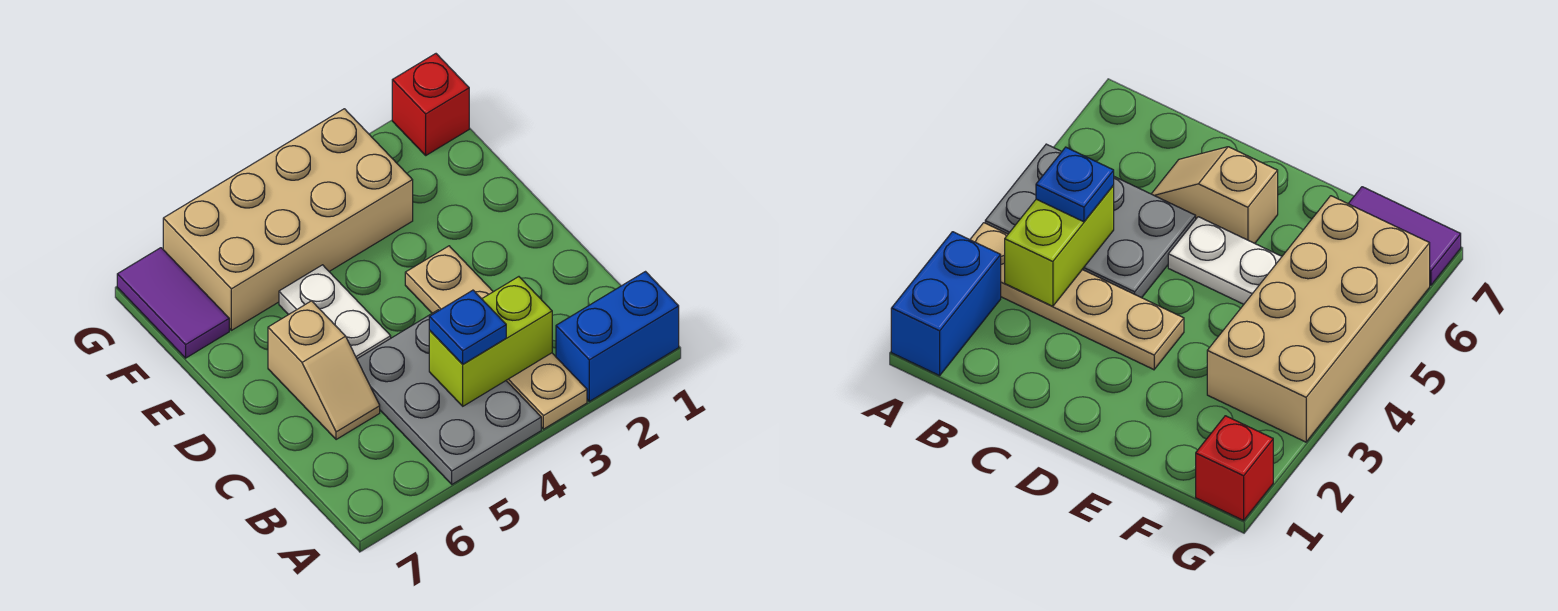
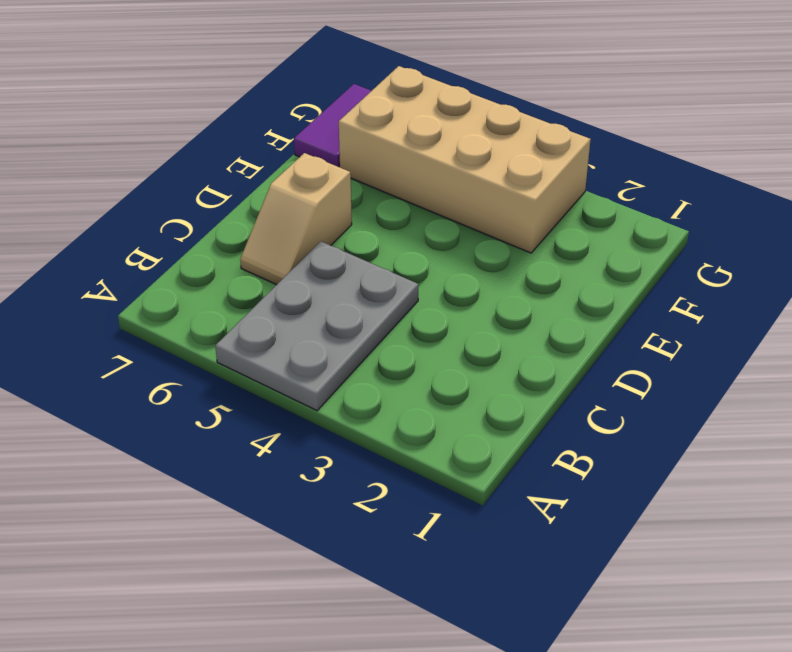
none -> blue 1x2 brick [556,272,679,401]
none -> tan 1x4 plate [405,246,587,429]

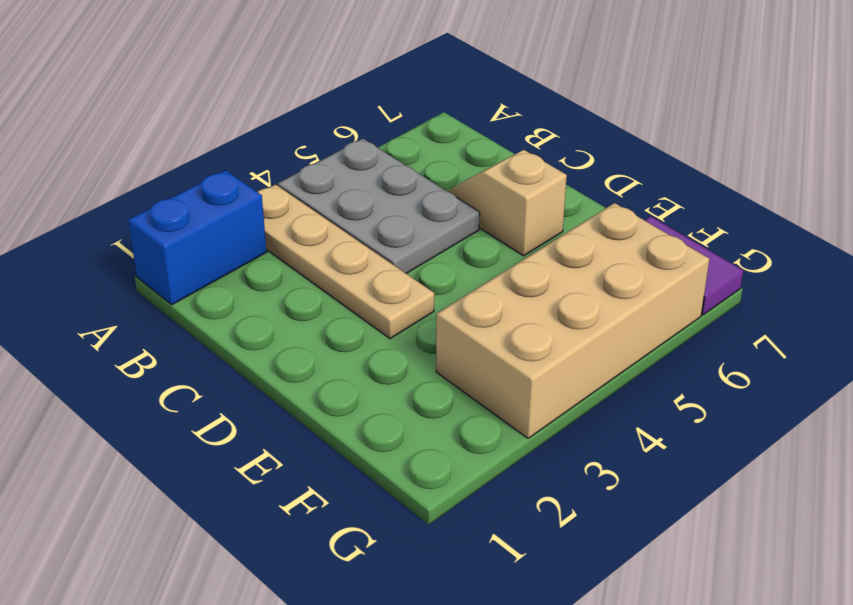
none -> white 1x2 plate [279,265,391,359]
none -> red 1x1 brick [392,54,469,155]

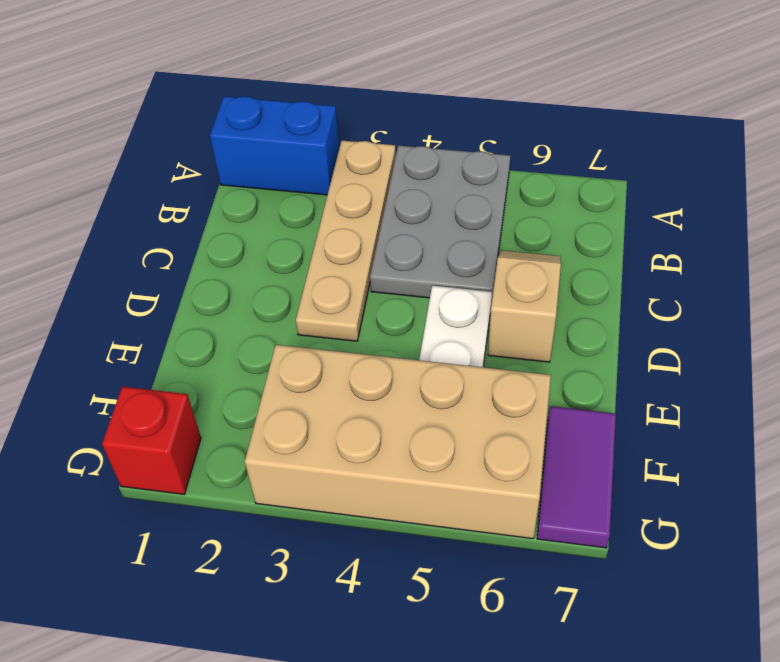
none -> lime 1x2 brick [429,277,552,406]
none -> blue 1x1 plate [429,290,506,364]

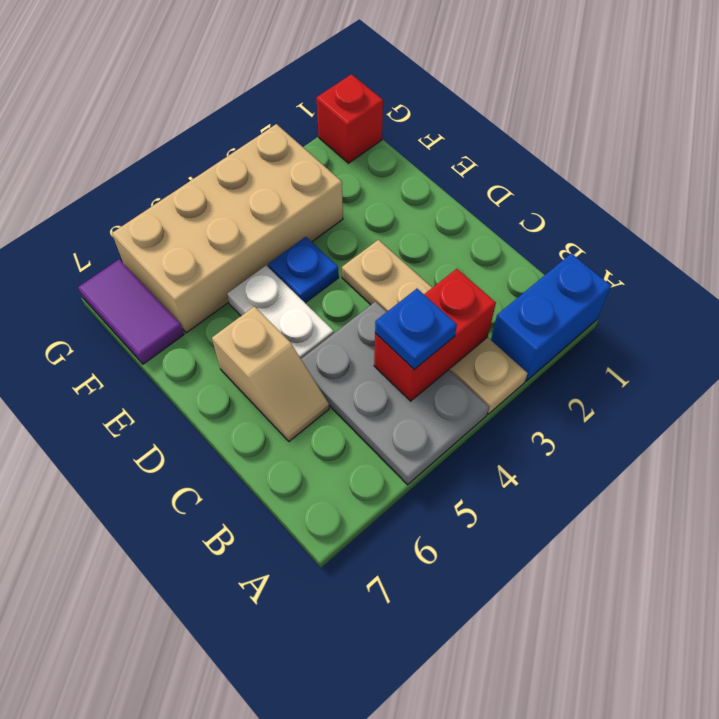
red 1x2 brick [374,269,496,401] -> lime 1x2 brick [429,277,552,406]
blue 1x1 plate [268,237,339,303] -> none

